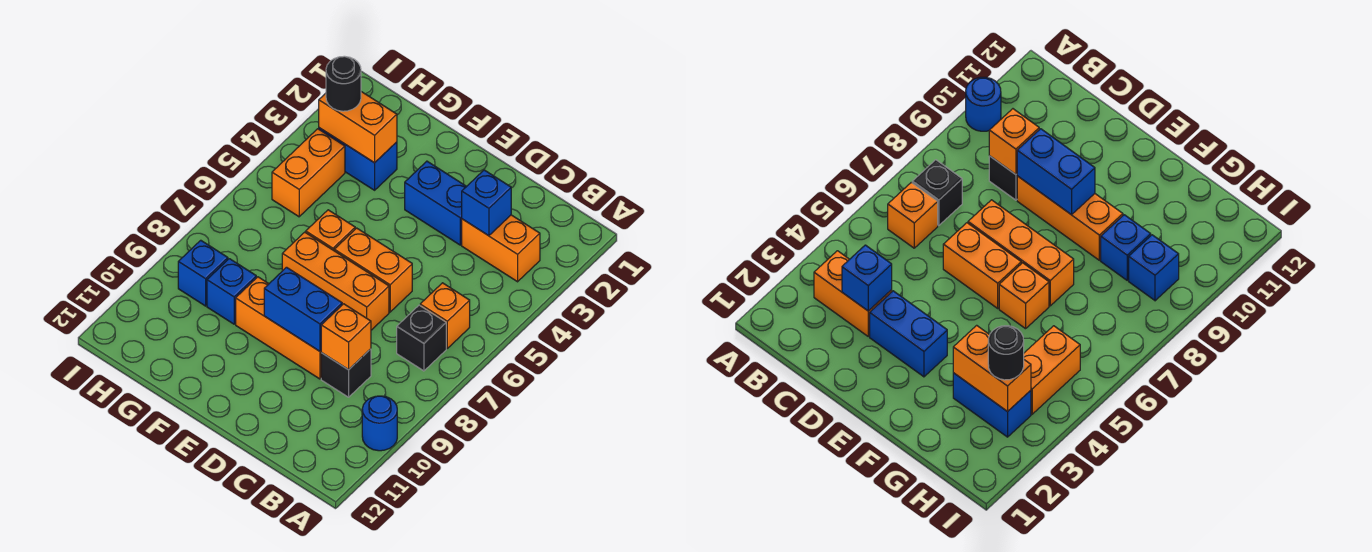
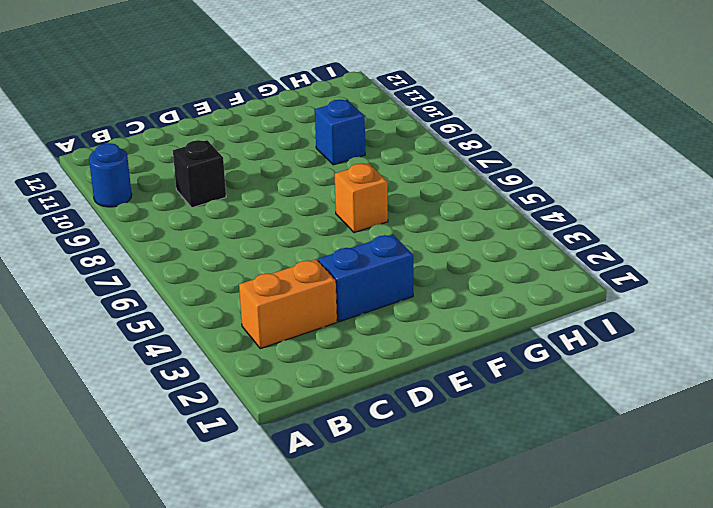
none -> orange 1x1 brick [420,283,470,348]
none -> black 1x1 brick [397,305,446,371]
none -> orange 1x2 brick [334,228,412,312]

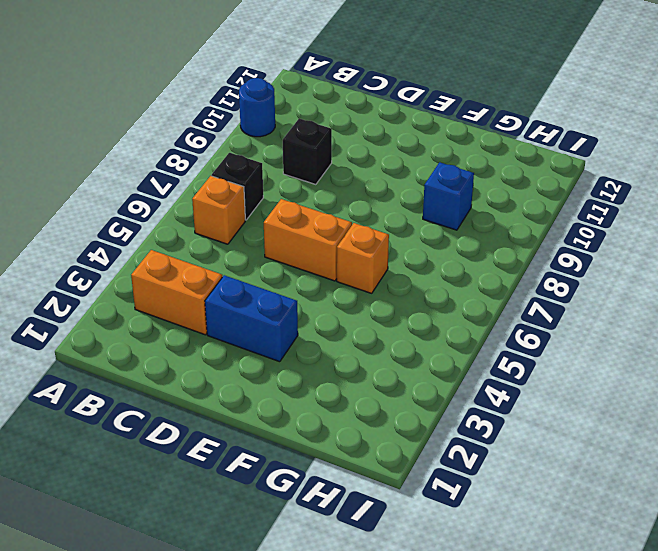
none -> orange 1x3 brick [282,232,389,330]
none -> orange 1x3 brick [236,277,322,379]
none -> blue 1x2 brick [319,128,397,190]

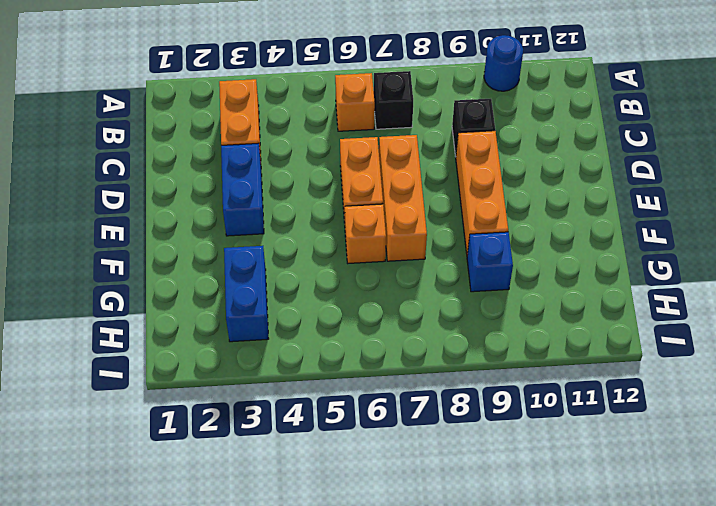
none -> orange 1x2 brick [272,129,345,217]
none -> blue 1x1 brick [178,240,228,306]
none -> blue 1x1 brick [462,170,511,236]

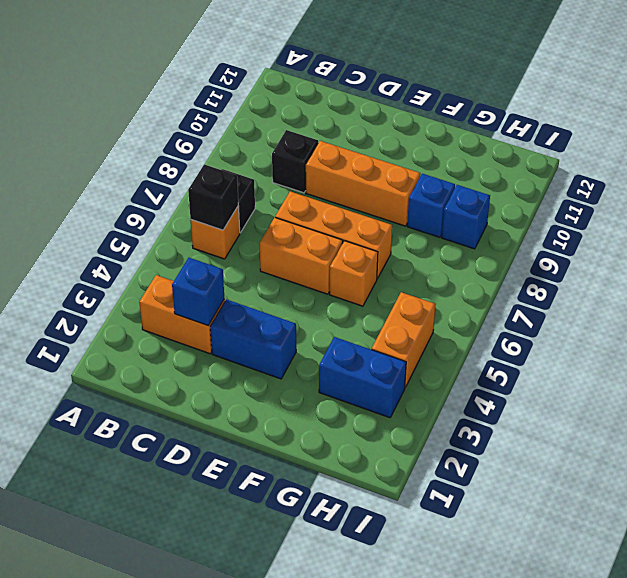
black 1x1 brick [188,164,238,230] -> none
none -> blue 1x1 round brick [362,396,397,451]
none -> orange 1x1 brick [321,304,371,370]
none -> blue 1x2 brick [264,267,342,351]

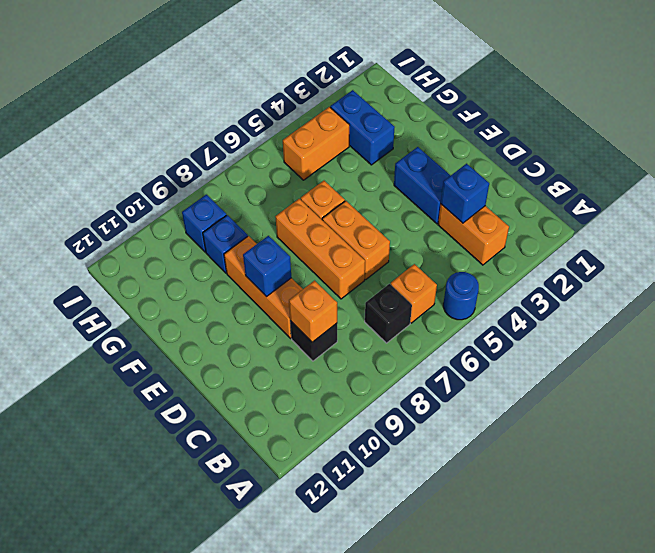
blue 1x1 round brick [443,272,479,320] -> blue 1x1 round brick moved to [362,396,397,451]
blue 1x1 brick [243,236,291,297] -> blue 1x2 brick [264,267,342,351]
none -> orange 1x2 brick [319,92,397,163]
none -> black 1x1 round brick [326,56,361,111]

